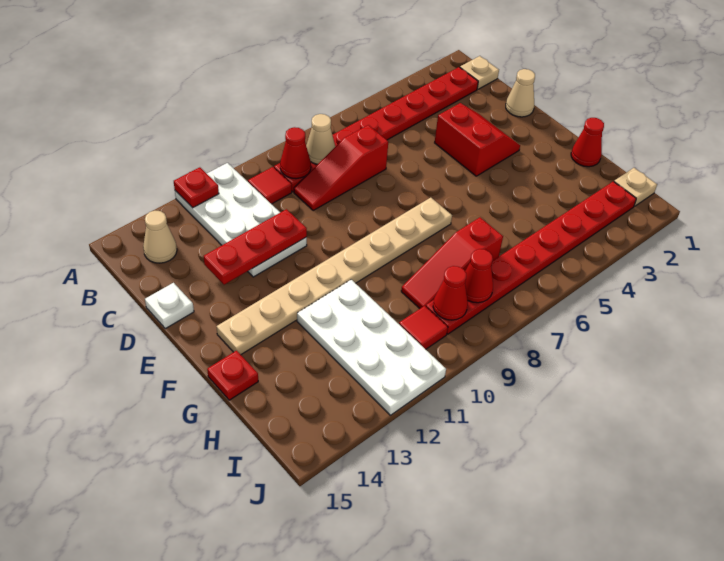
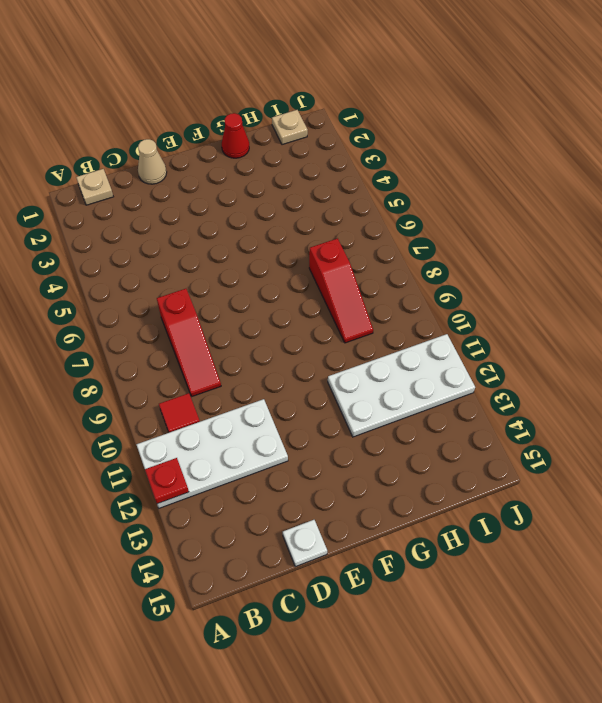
none -> red 1x8 plate [274,67,478,192]
none -> tan 1x1 cone [143,211,177,263]
none -> red 2x2 slope [435,103,520,176]

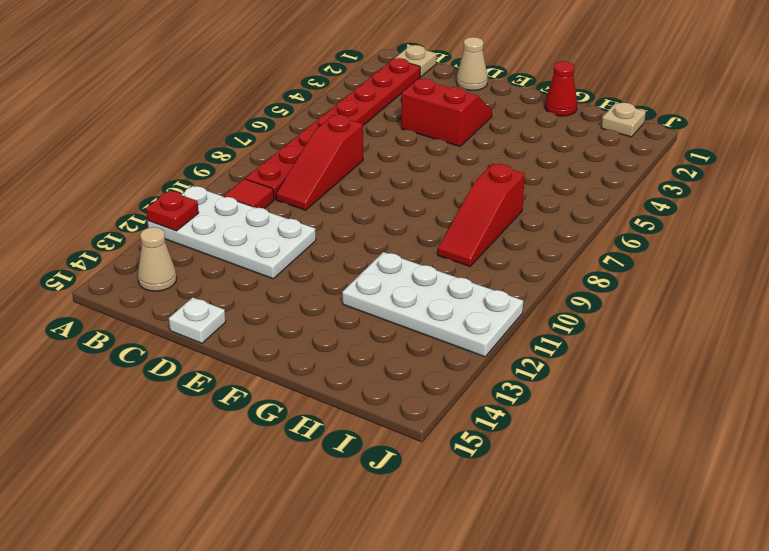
none -> tan 1x8 plate [216,198,452,355]
none -> red 1x1 plate [207,351,258,400]
none -> red 1x8 plate [426,181,636,334]

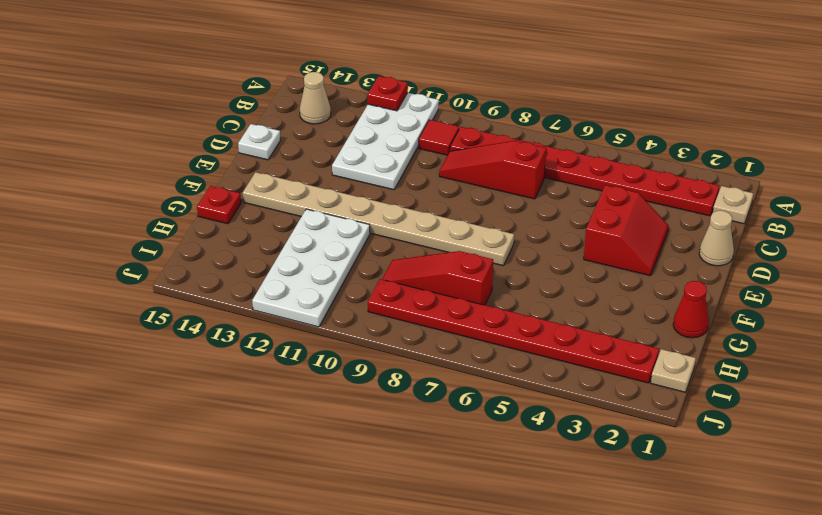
none -> red 1x1 tile [399,306,448,349]
none -> tan 1x1 cone [306,114,335,164]
none -> red 1x1 cone [280,127,311,179]

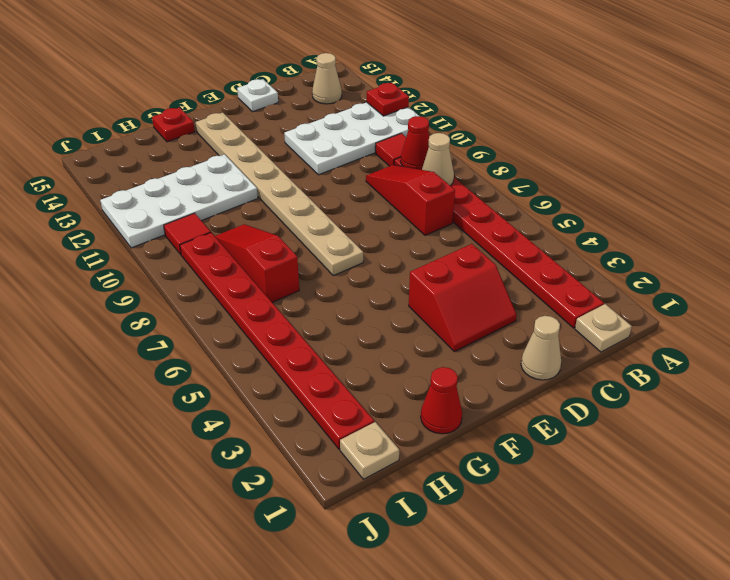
none -> red 1x3 plate [204,209,307,285]
none -> red 1x1 cone [465,249,493,303]
none -> red 1x1 cone [433,266,468,320]

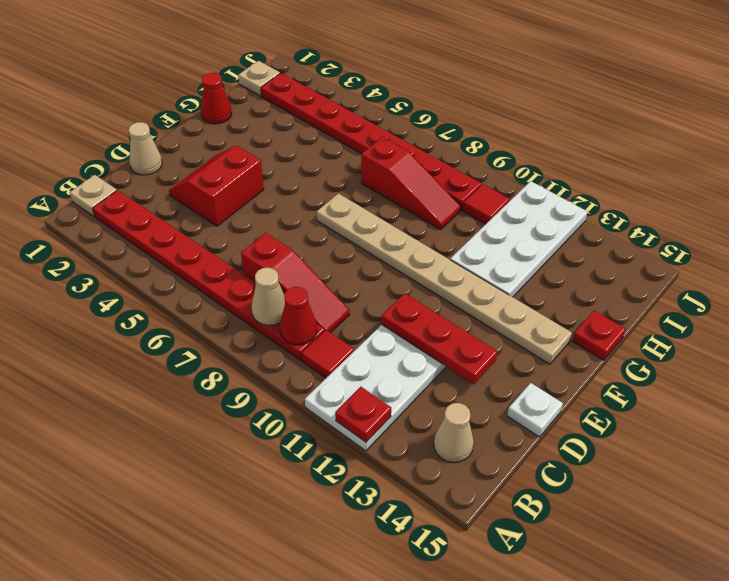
none -> red 1x1 cone [465,249,493,303]
none -> red 1x1 cone [433,266,468,320]

